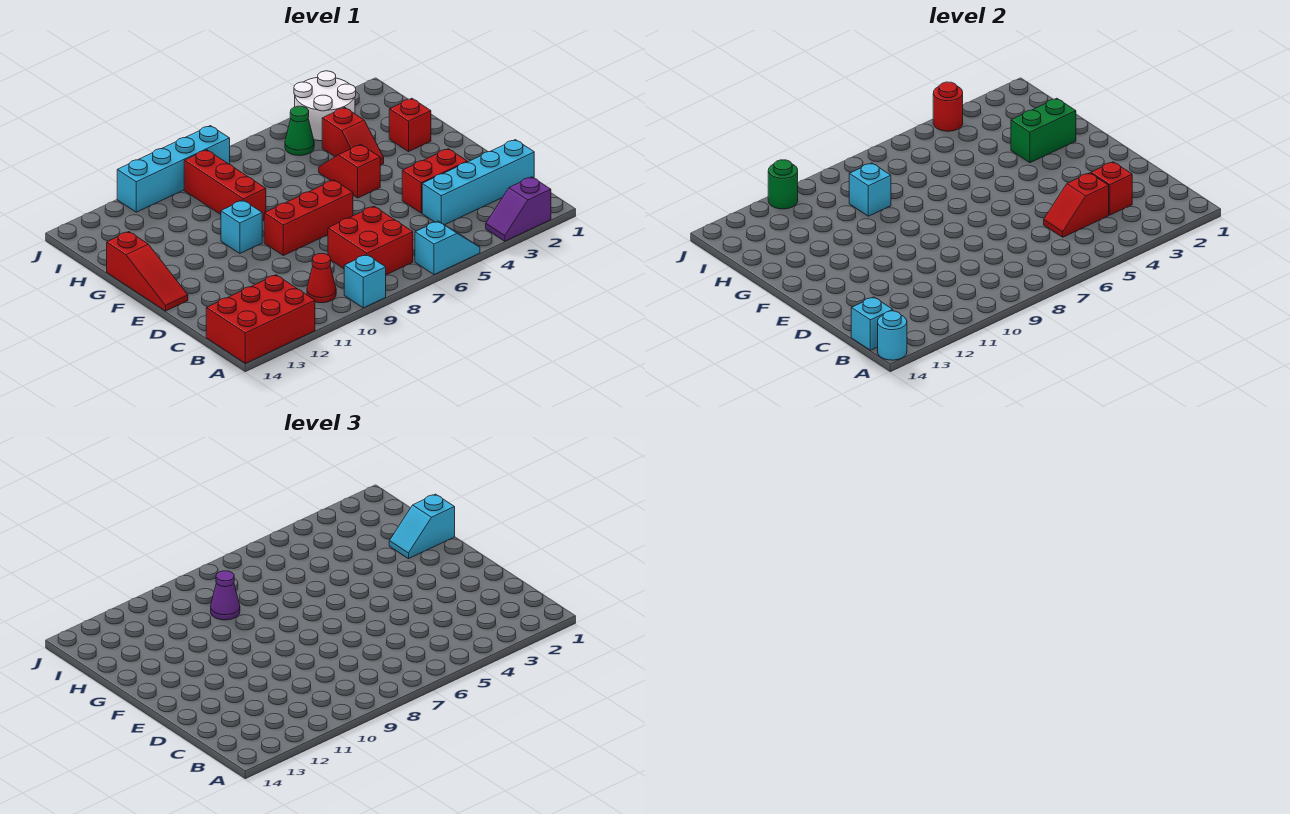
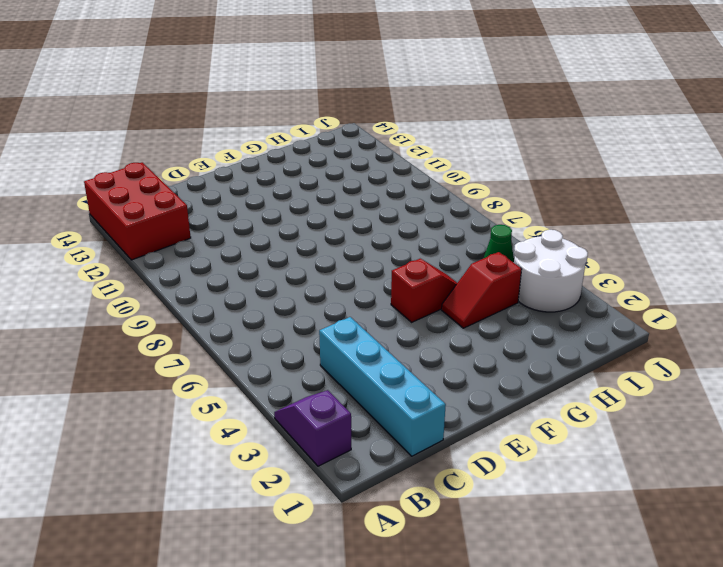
none -> cyan 1x2 slope [415,221,480,275]
none -> cyan 1x1 brick [344,255,386,308]
none -> red 2x2 brick [328,206,413,275]

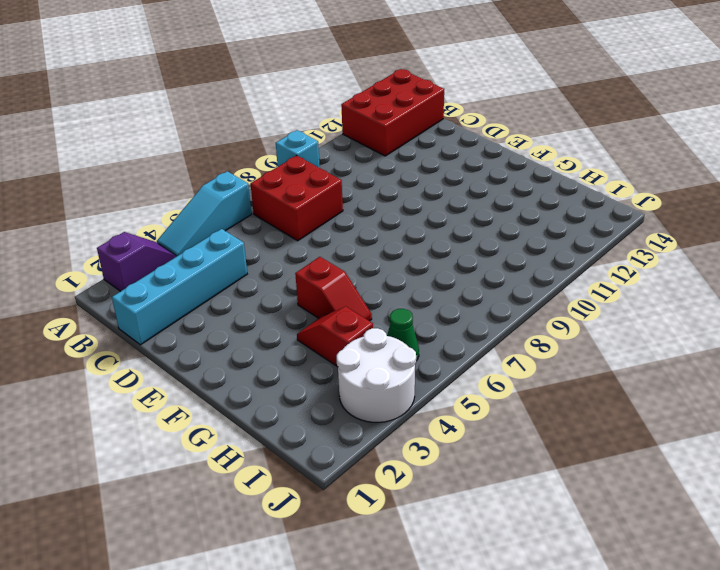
cyan 1x3 slope [157,171,251,257] -> cyan 1x2 slope [415,221,480,275]
none -> red 1x1 cone [307,254,336,303]
none -> red 1x2 brick [402,149,467,213]
none -> red 1x3 brick [264,180,353,256]

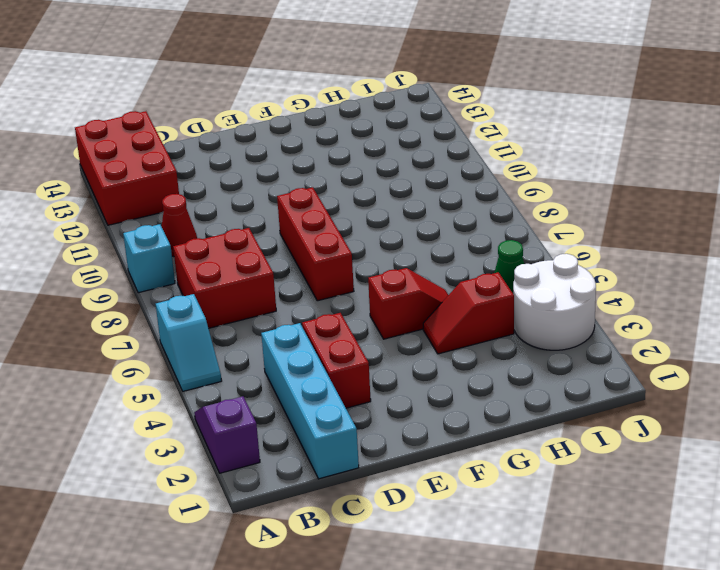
none -> red 1x3 slope [107,232,188,311]
none -> cyan 1x1 brick [221,200,262,253]
none -> red 1x1 brick [389,98,431,152]

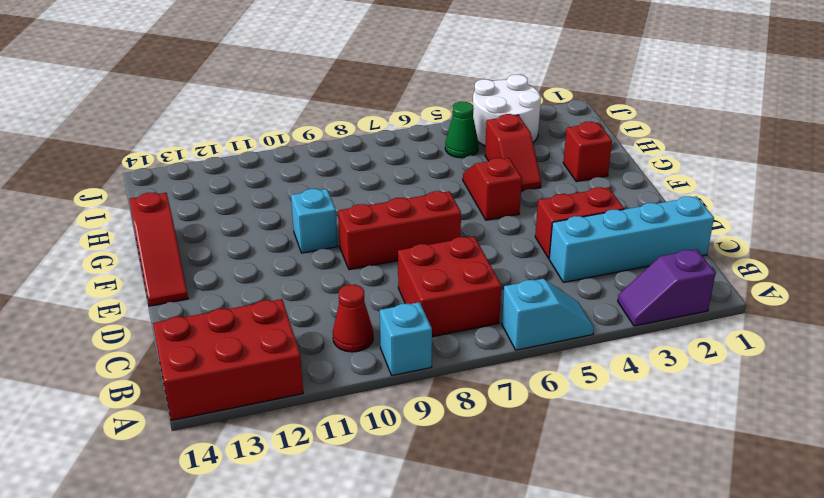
none -> red 1x3 brick [184,150,266,221]
none -> cyan 1x4 brick [117,126,230,212]
none -> cyan 1x1 round brick [878,311,907,360]

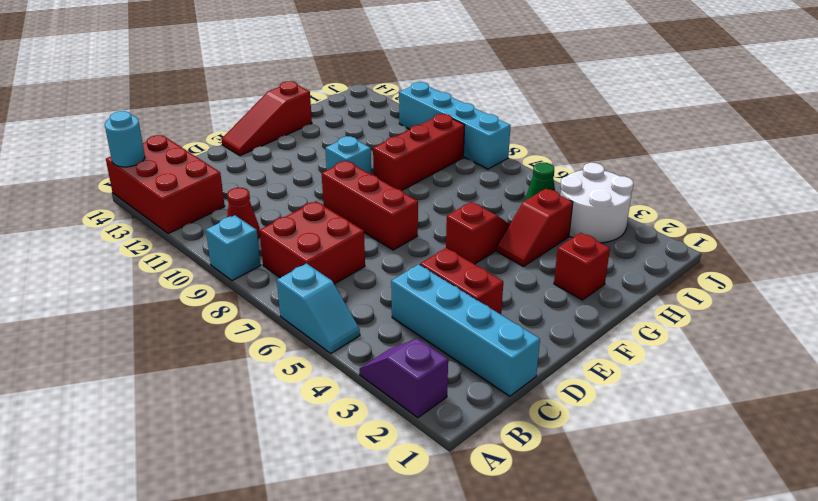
none -> cyan 1x1 brick [851,297,893,350]
none -> red 1x1 brick [1091,162,1132,215]
none -> red 1x2 slope [1044,173,1109,237]

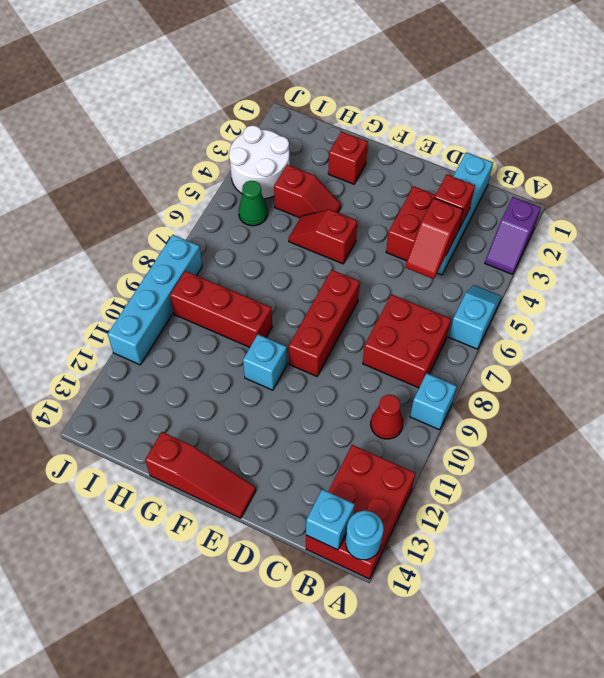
none -> green 1x2 brick [1011,98,1076,163]
none -> cyan 1x1 brick [849,163,891,216]
none -> red 1x1 round brick [933,82,963,131]

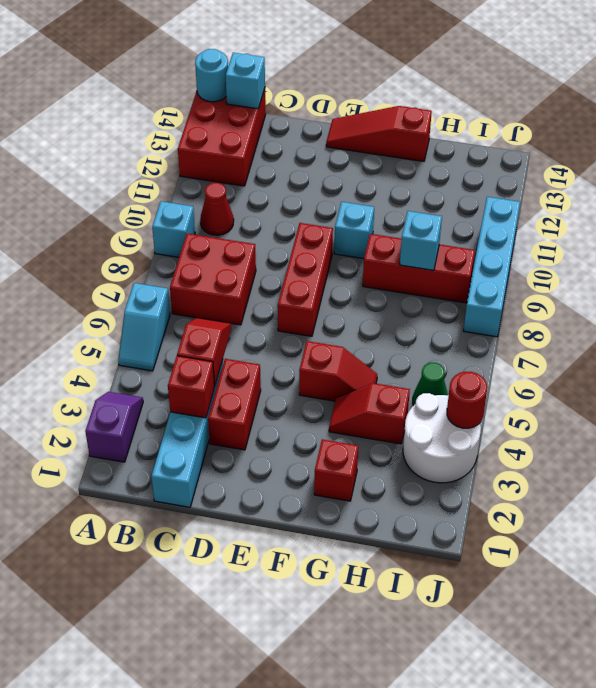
none -> green 1x2 brick [1011,98,1076,163]
none -> green 1x1 round brick [768,160,798,209]
none -> cyan 1x2 slope [389,494,455,559]

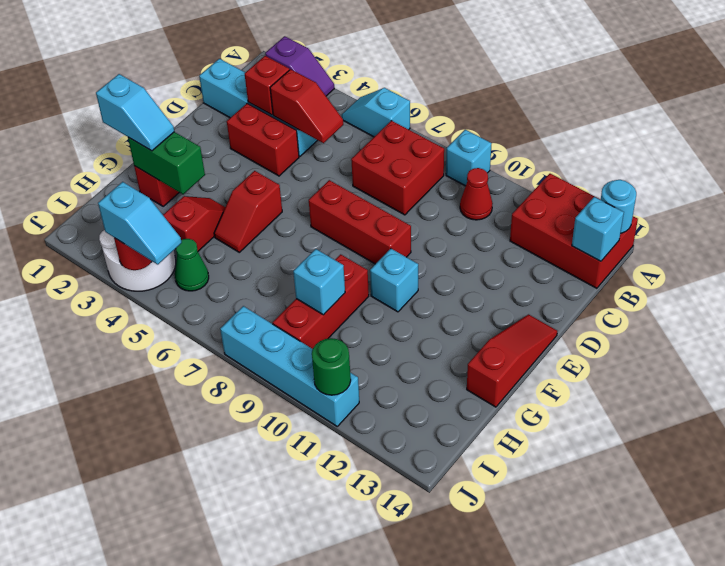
cyan 1x2 slope [98,182,182,264] -> none
none -> purple 1x1 cone [211,571,240,620]

